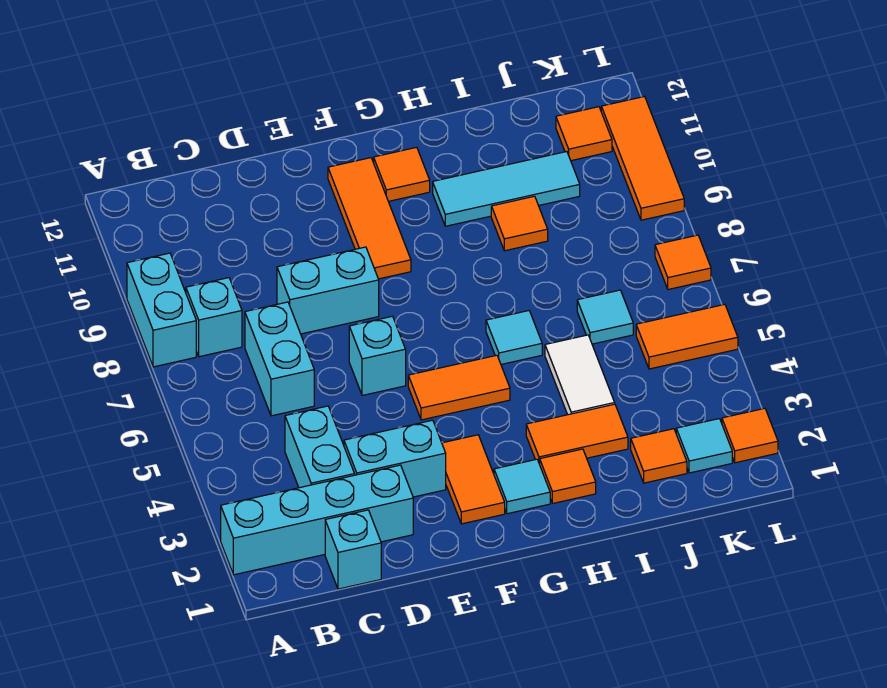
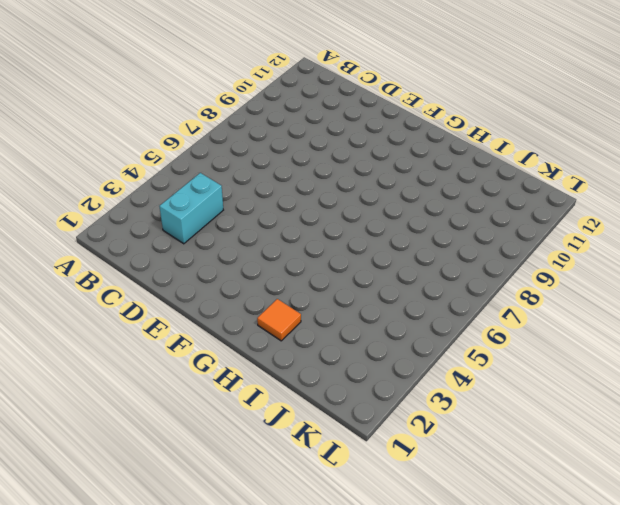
none -> cyan 1x4 brick [221,465,413,575]
none -> cyan 1x2 brick [127,253,196,367]
none -> cyan 1x1 brick [186,278,242,357]

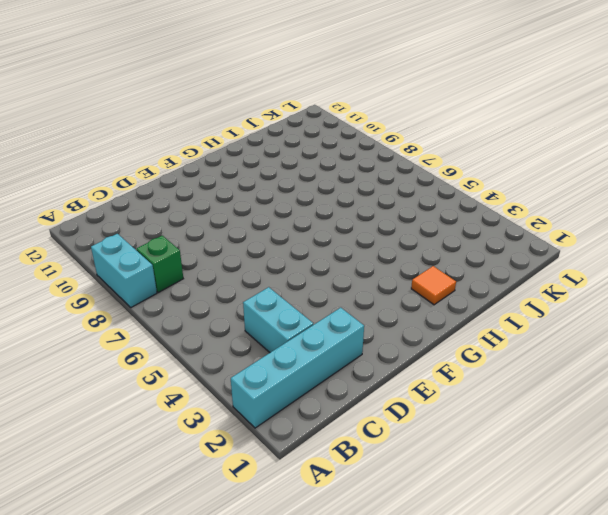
green 1x1 brick [137,236,183,292] -> cyan 1x1 brick [186,278,242,357]
none -> cyan 1x1 brick [325,510,381,589]
none -> cyan 1x2 brick [245,302,314,416]
none -> cyan 1x2 brick [344,420,446,497]

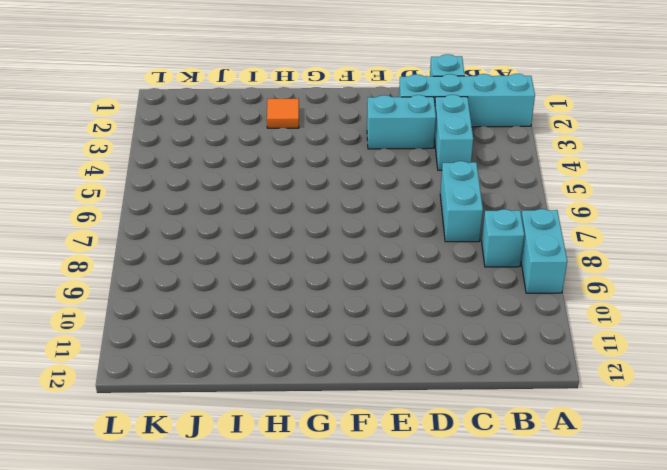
none -> cyan 1x2 brick [277,247,379,334]
none -> cyan 1x1 brick [349,316,406,395]
none -> orange 1x2 tile [442,435,505,524]

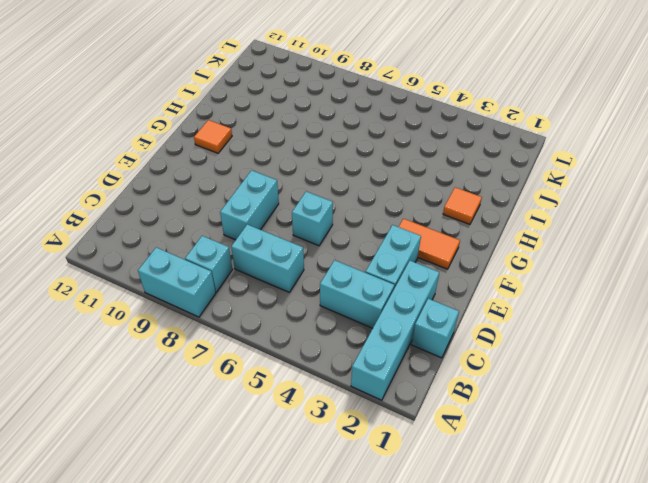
none -> orange 1x2 tile [408,355,510,420]
none -> orange 1x3 tile [328,158,411,279]
none -> cyan 1x1 tile [494,459,550,514]

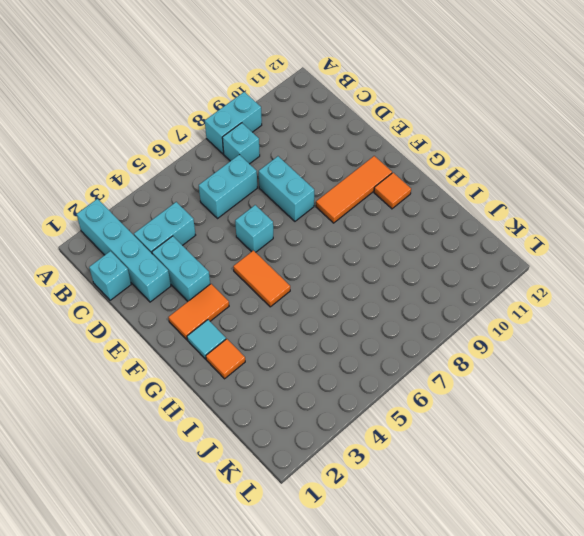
none -> orange 1x2 tile [526,404,628,464]
none -> cyan 1x1 tile [486,311,542,364]
none -> cyan 1x3 tile [433,152,580,226]

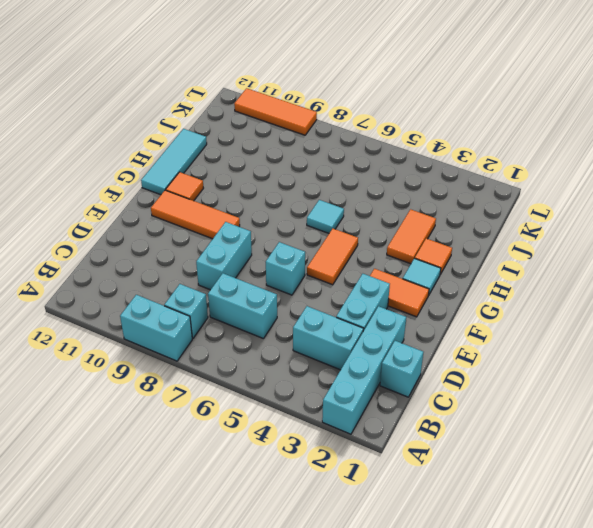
cyan 1x3 tile [141,129,207,195] -> cyan 1x3 tile moved to [433,152,580,226]
none -> white 1x2 tile [545,335,615,415]
none -> orange 1x1 tile [491,196,548,251]
none -> orange 1x1 tile [631,429,687,483]

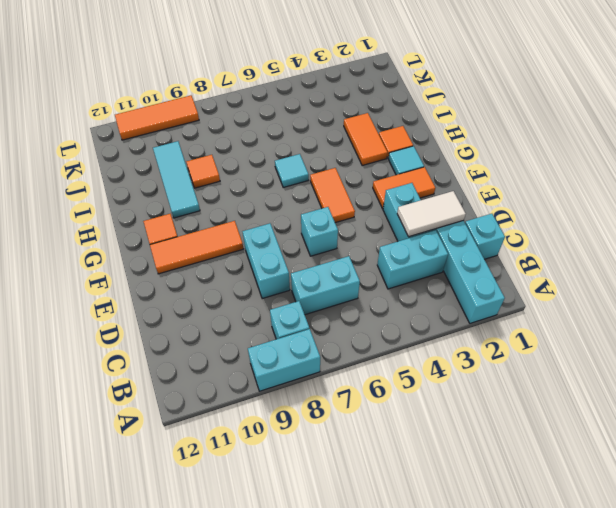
white 1x2 tile [397,191,466,237] -> white 1x2 tile moved to [545,335,615,415]
none -> orange 1x1 tile [631,429,687,483]
none -> cyan 1x1 tile [577,290,633,344]
none -> cyan 1x1 tile [676,419,732,473]

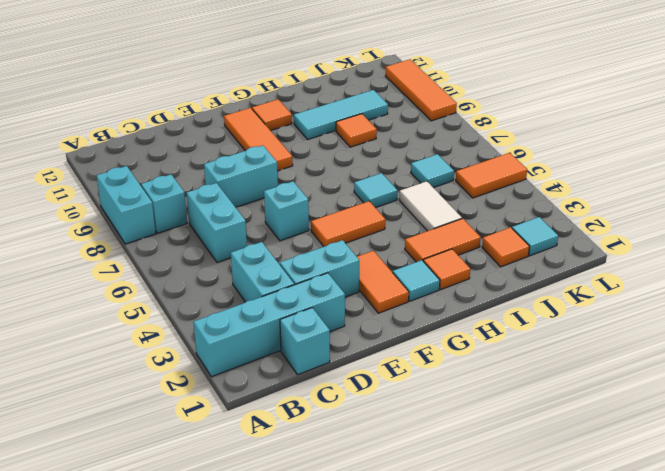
none -> orange 1x1 tile [556,107,612,161]
none -> orange 1x1 tile [722,408,778,463]
none -> orange 1x1 tile [655,235,711,289]

